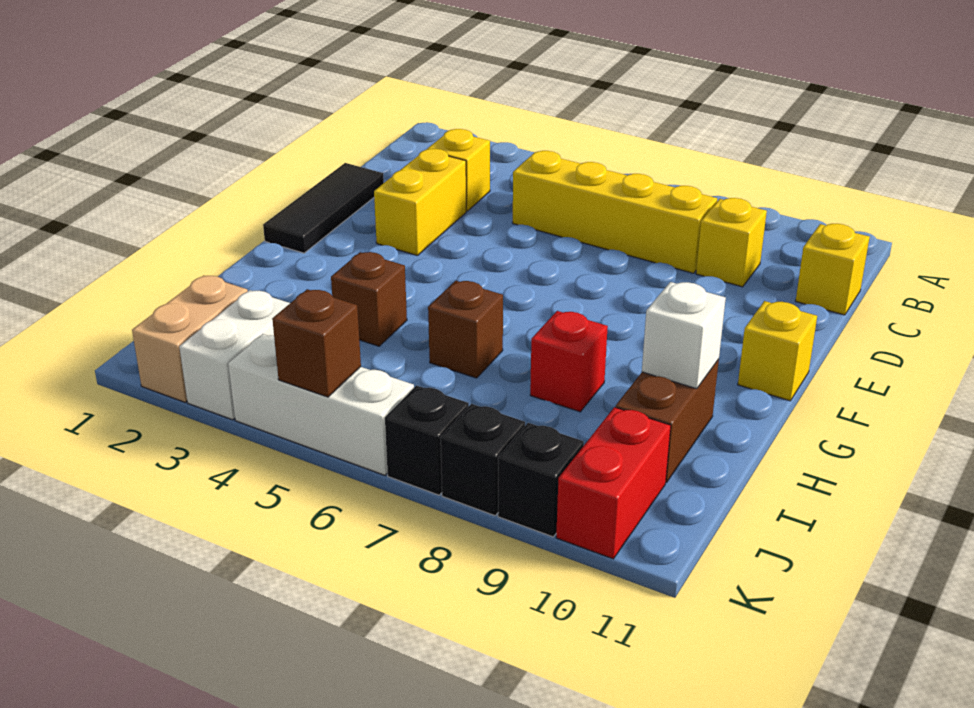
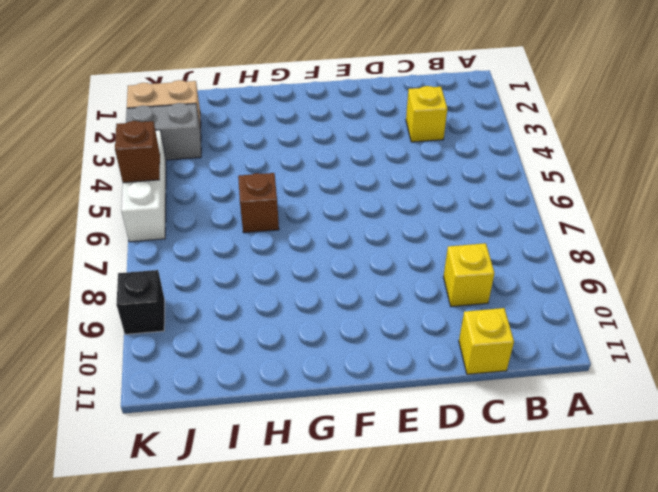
grey 1x2 brick [126,103,201,160] -> white 1x2 brick [179,290,290,420]
none -> yellow 1x4 brick [513,151,717,273]
none -> black 1x3 tile [263,163,384,253]
none -> yellow 1x2 brick [374,149,466,256]

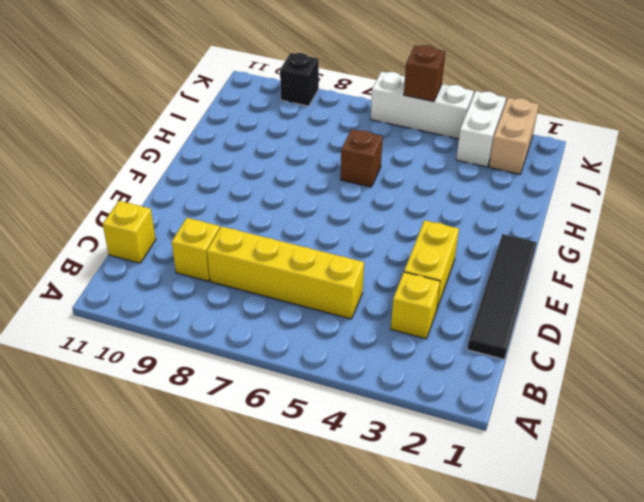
black 1x4 tile [467,234,537,359] -> black 1x3 tile [263,163,384,253]
none -> yellow 1x1 brick [738,301,817,401]
none -> brown 1x1 brick [331,252,407,346]
none -> red 1x1 brick [530,311,608,412]

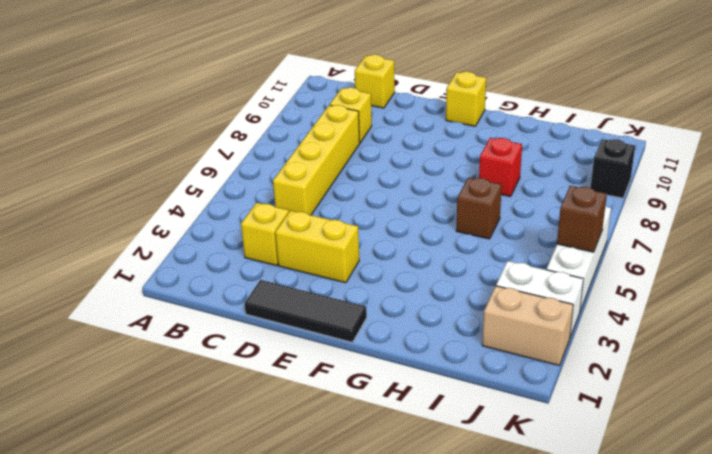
none -> brown 1x1 brick [331,252,407,346]
none -> brown 1x2 brick [616,359,719,483]
none -> red 1x2 brick [556,407,671,559]

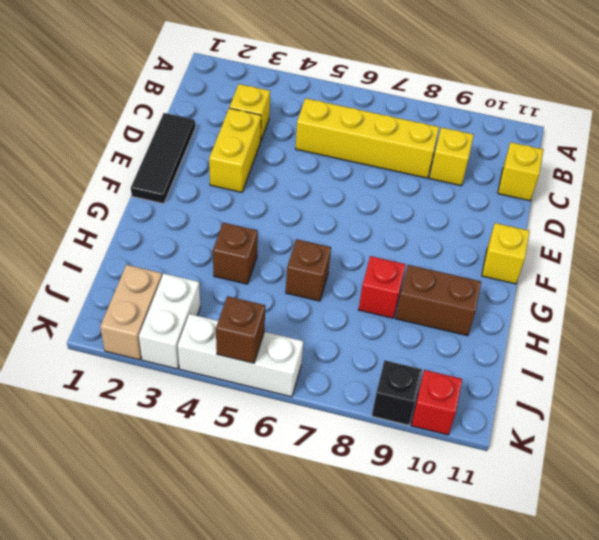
brown 1x2 brick [395,265,481,336] -> brown 1x2 brick turned to [616,359,719,483]
red 1x1 brick [411,370,462,435] -> red 1x2 brick [556,407,671,559]
none -> black 1x1 brick [385,386,469,495]
none -> black 1x1 brick [441,404,525,516]
none -> white 1x1 brick [642,282,726,389]

